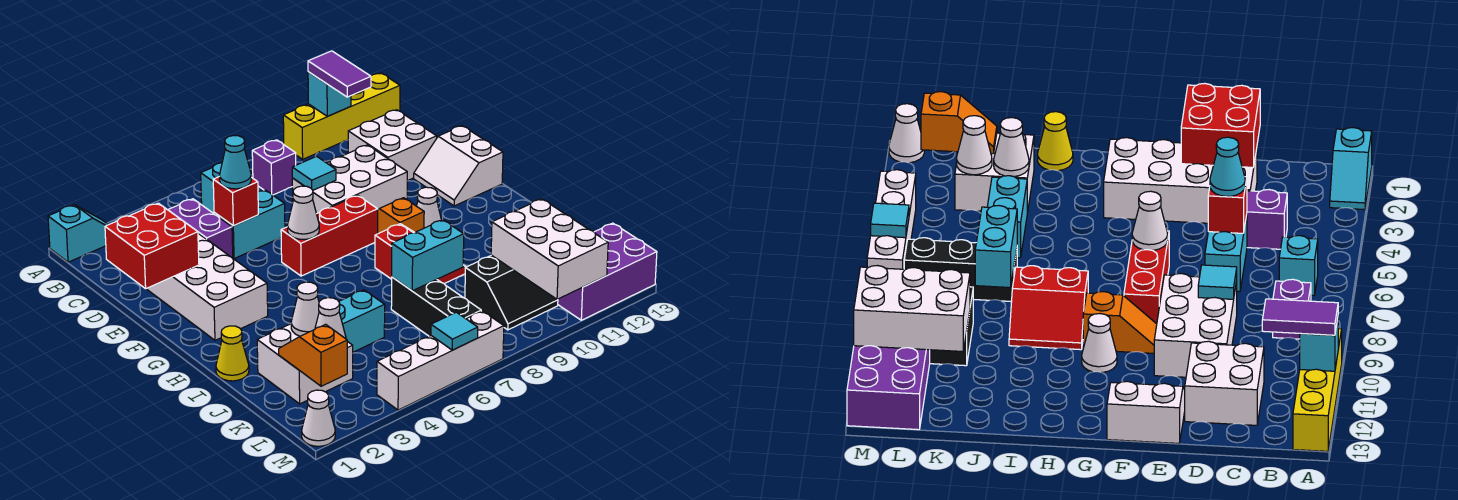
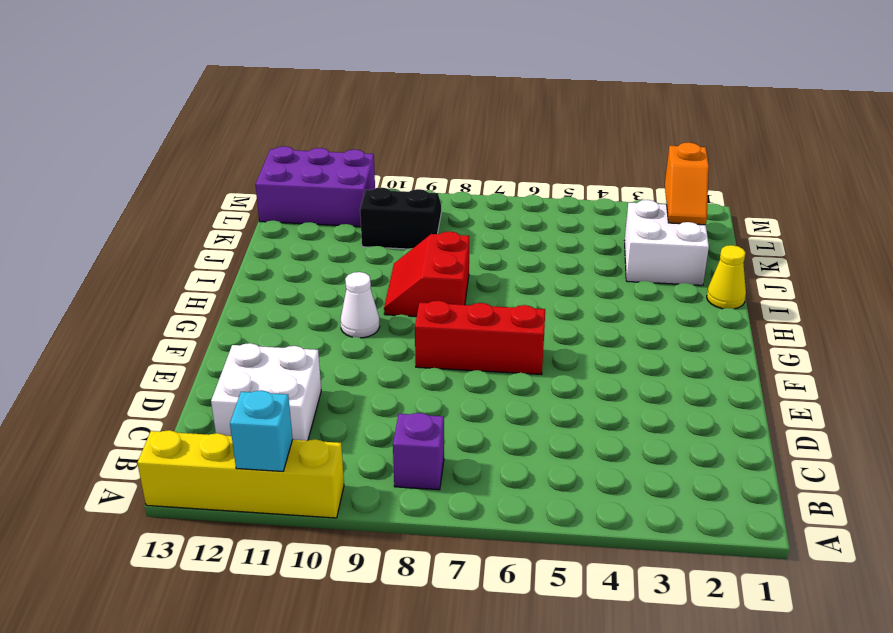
none -> cyan 1x2 slope [48,205,108,262]
none -> cyan 1x1 brick [201,163,222,213]
none -> purple 1x2 brick [168,199,233,258]
none -> white 2x4 brick [147,234,268,340]

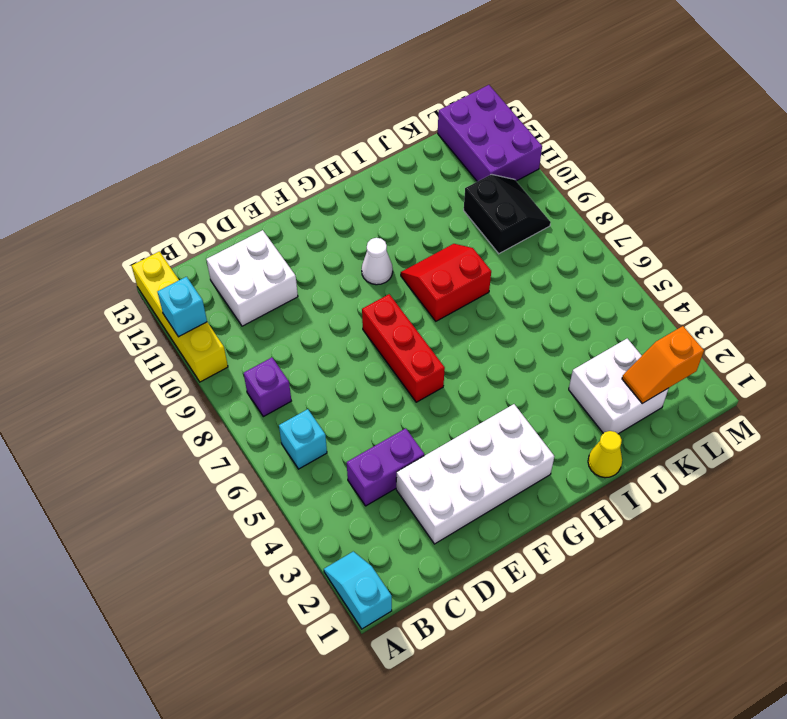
none -> cyan 1x2 brick [214,190,285,259]
none -> white 2x3 brick [292,145,407,214]
none -> white 2x2 slope [414,126,503,206]
none -> orange 1x2 slope [378,198,424,234]

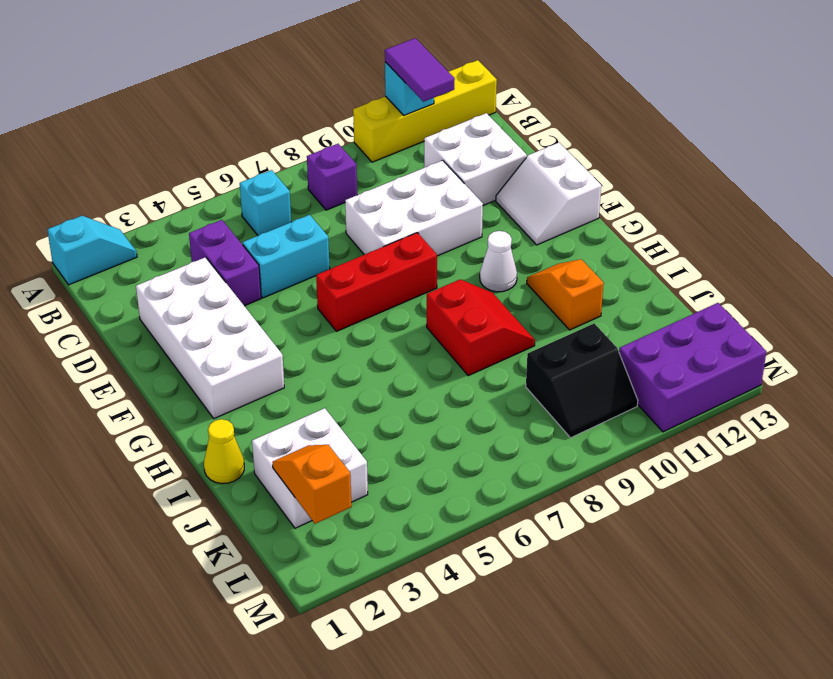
orange 1x2 slope [527,259,604,330] -> orange 1x2 slope moved to [378,198,424,234]
none -> cyan 1x2 brick [339,290,385,352]
none -> black 1x3 brick [391,277,481,336]
none -> white 1x1 cone [302,390,335,446]
none -> white 1x4 brick [377,311,504,410]

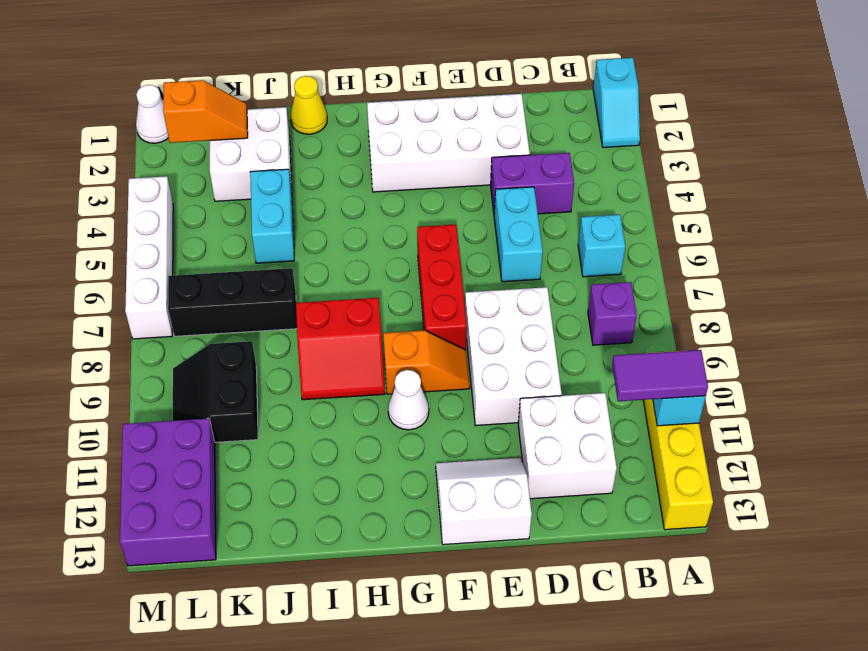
none -> red 2x2 brick [105,203,199,289]
none -> red 1x1 brick [213,176,258,226]
none -> cyan 1x1 tile [292,156,336,190]
none -> white 1x1 cone [287,186,319,239]

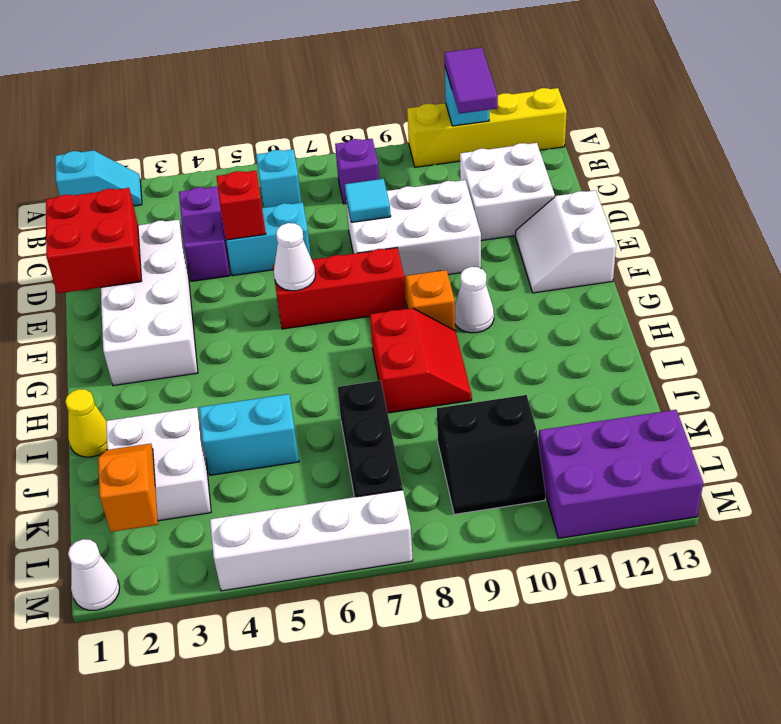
none -> white 1x1 cone [291,282,319,336]
none -> cyan 1x2 brick [392,220,464,291]
none -> white 1x1 cone [315,298,346,339]
none -> white 2x3 brick [491,199,608,299]

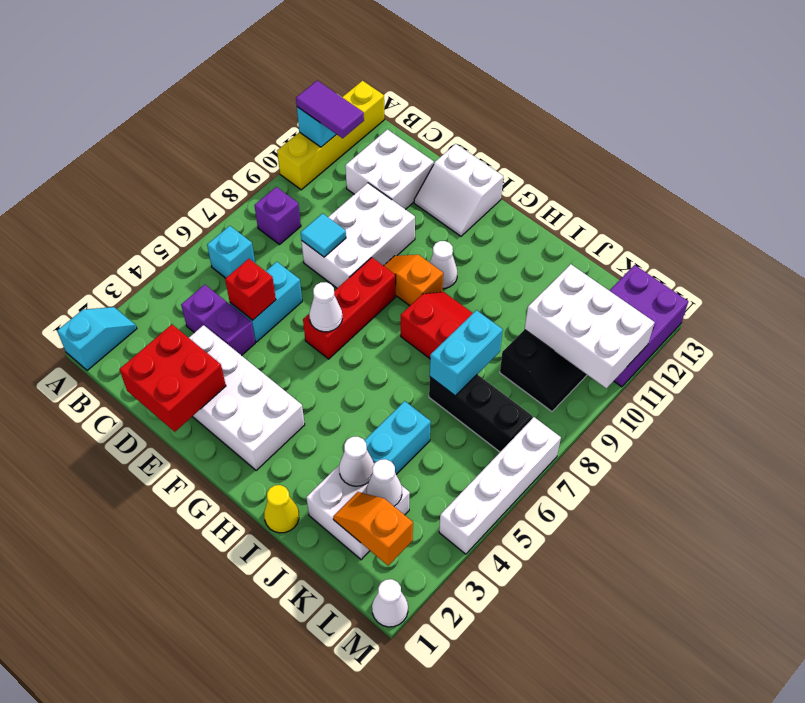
none -> cyan 1x1 tile [431,312,478,350]
none -> cyan 1x1 cone [220,136,251,189]

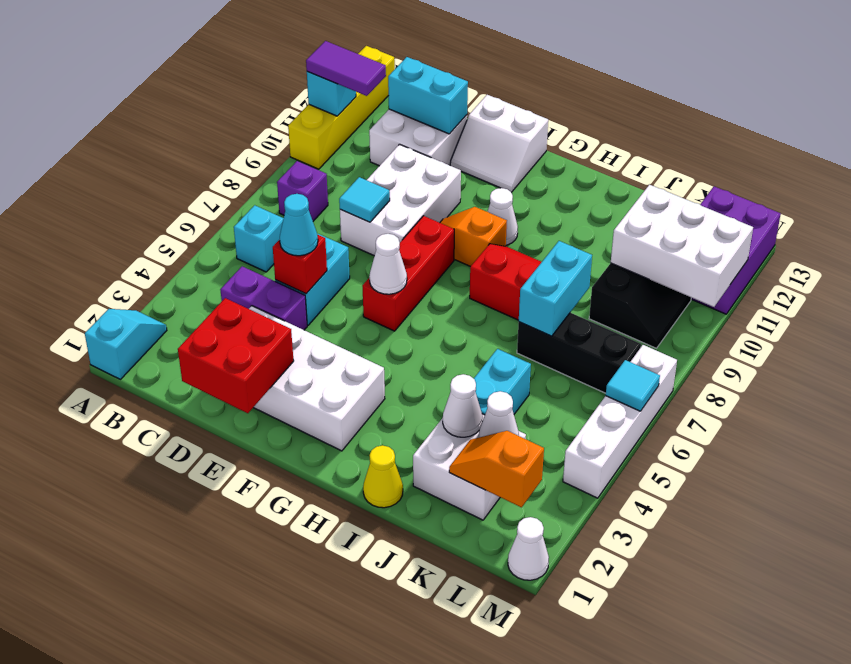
cyan 1x2 brick [388,57,468,134] -> none

